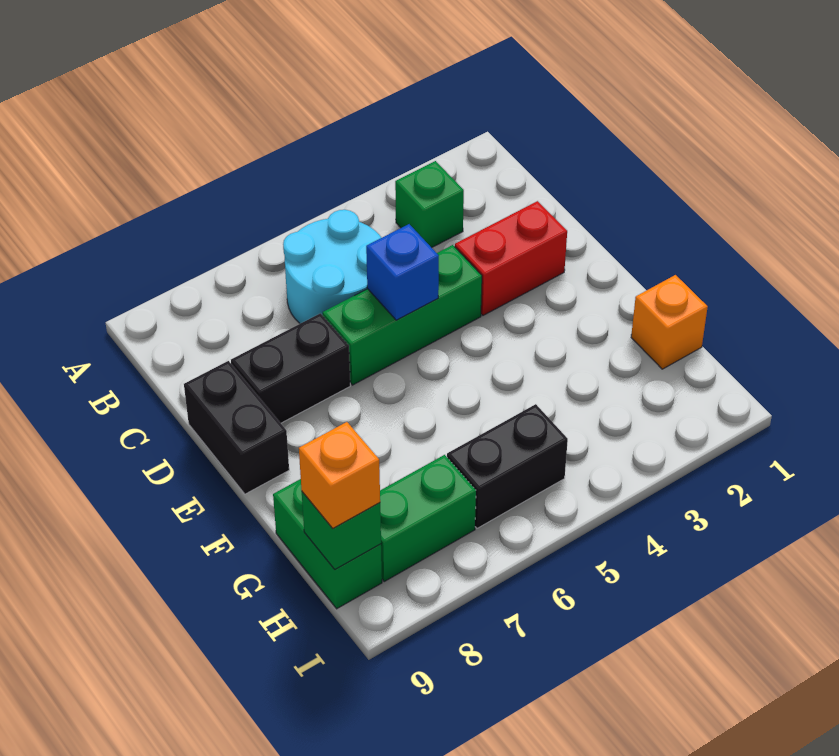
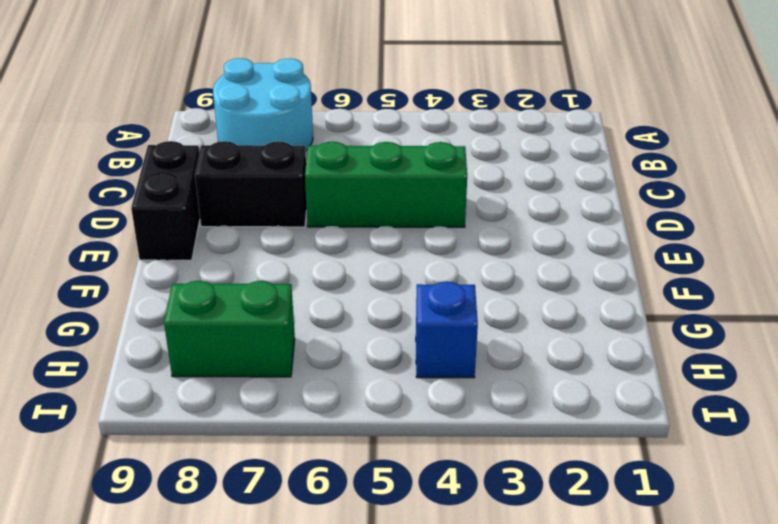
cyan 2x2 round brick [213,58,313,151] -> cyan 2x2 round brick moved to [283,210,381,323]
blue 1x1 brick [416,282,478,378] -> blue 1x1 brick moved to [366,224,439,320]
none -> green 1x1 brick [395,161,464,248]
none -> red 1x2 brick [455,201,567,315]
none -> orange 1x1 brick [631,275,708,369]

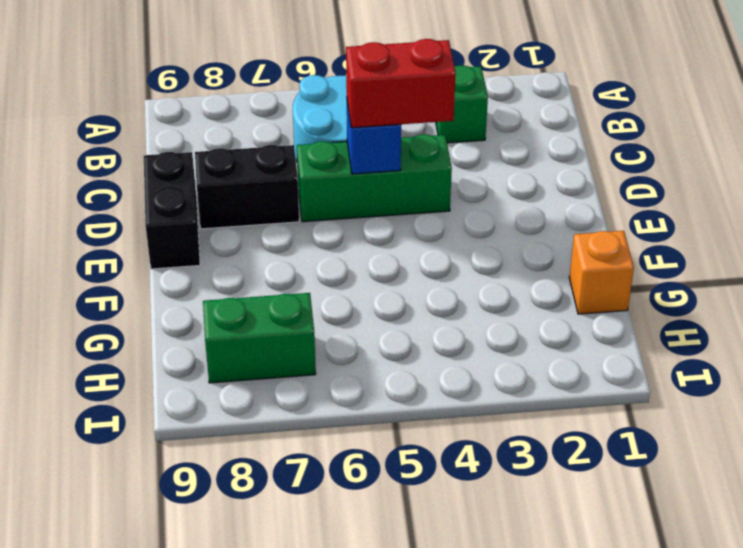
red 1x2 brick [346,39,456,128] -> red 1x2 brick moved to [455,201,567,315]
none -> green 1x2 brick [273,479,382,609]
none -> black 1x2 brick [447,404,568,528]
none -> green 1x1 brick [302,492,381,569]

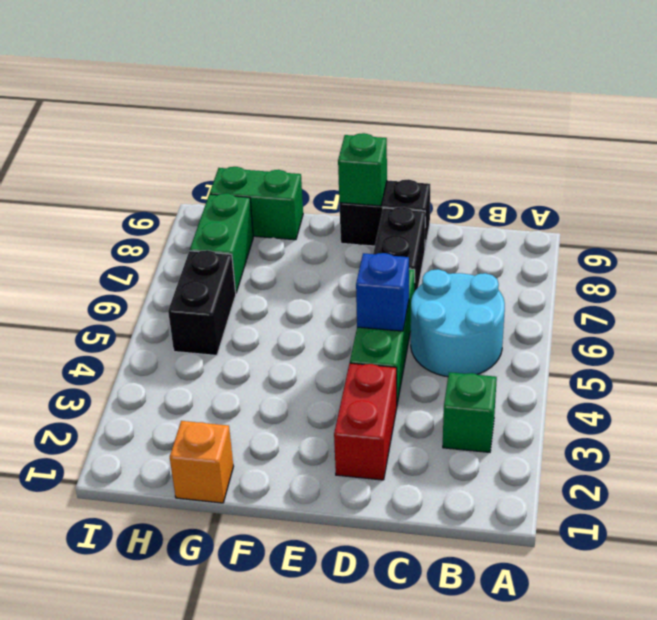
green 1x1 brick [338,133,387,206] -> green 1x1 brick moved to [302,492,381,569]
none -> orange 1x1 brick [299,422,380,528]

